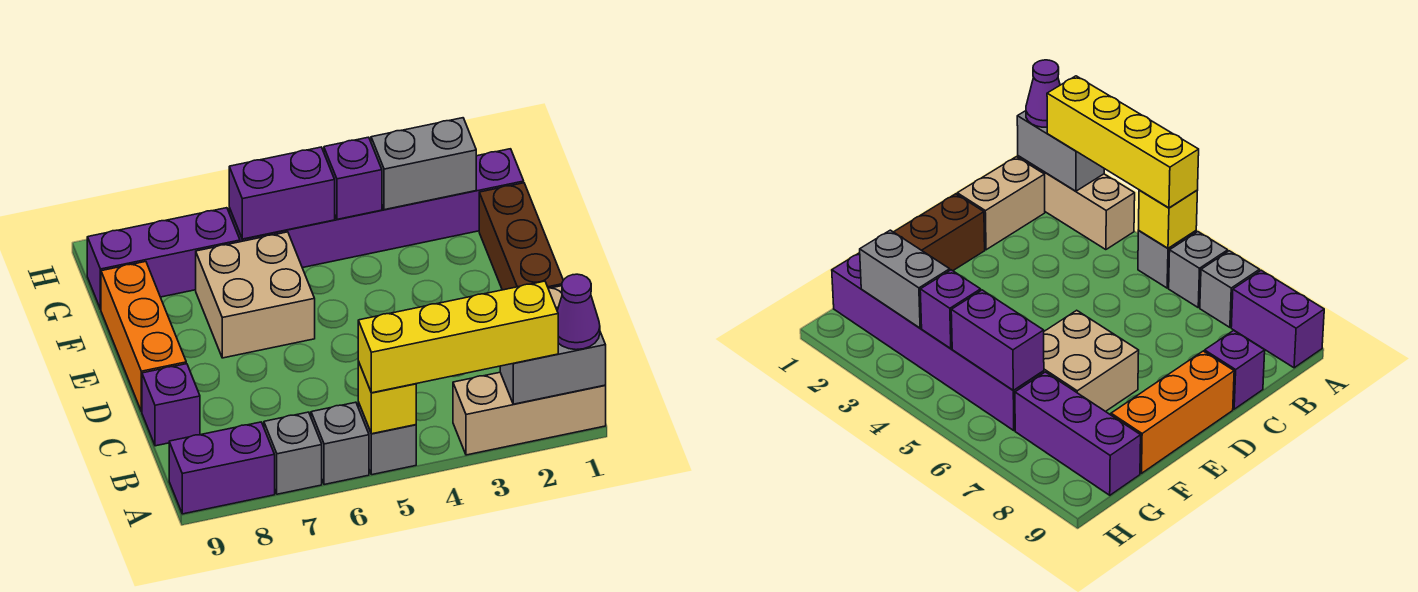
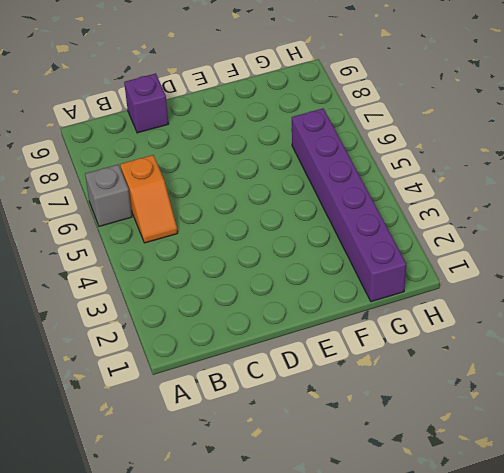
orange 1x2 slope [120,155,178,243] -> none
none -> tan 1x3 brick [453,372,606,455]
none -> grey 1x1 brick [358,402,416,475]
none -> grey 1x1 brick [264,412,322,494]

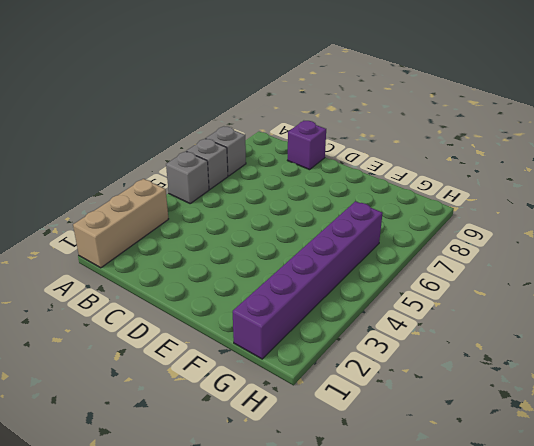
none -> purple 1x2 brick [169,422,275,514]
none -> tan 1x2 brick [957,157,1045,250]
none -> brown 1x3 brick [479,183,563,290]

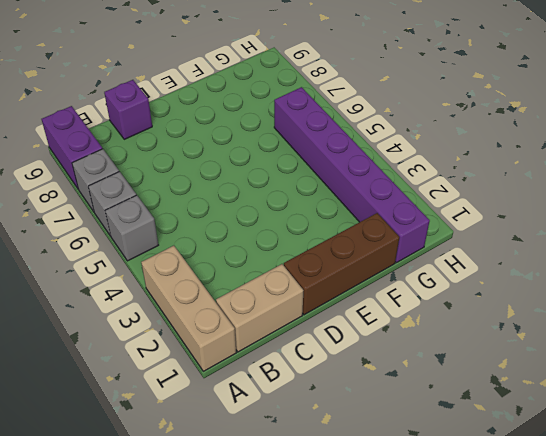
none -> orange 1x3 brick [101,262,186,412]
none -> tan 2x2 brick [196,232,315,358]
none -> purple 1x3 brick [87,208,240,309]

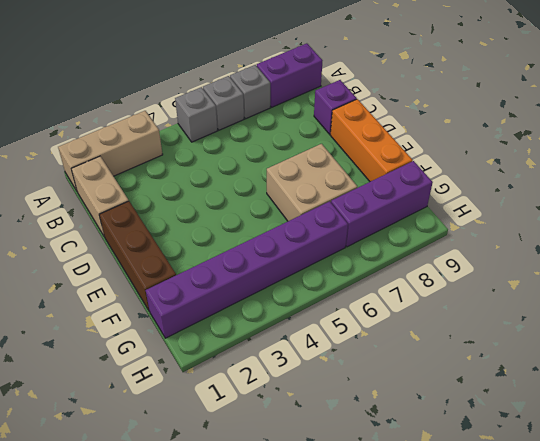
none -> grey 1x2 brick [500,332,606,404]
none -> yellow 1x1 brick [358,361,416,434]
none -> grey 1x2 brick [371,118,476,210]

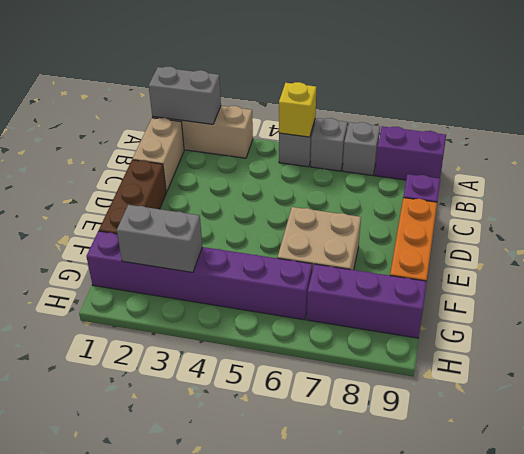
none -> purple 1x1 brick [324,137,382,219]
none -> purple 1x2 brick [229,147,335,239]
none -> purple 1x1 cone [557,274,600,350]

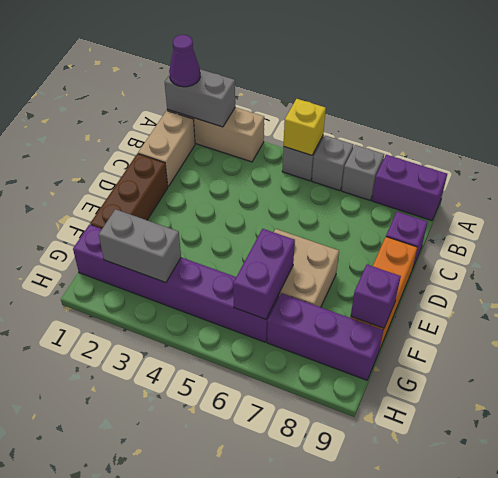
purple 1x2 brick [233,229,295,319] -> purple 1x2 brick turned to [229,147,335,239]
purple 1x1 brick [351,265,401,328] -> purple 1x1 brick moved to [324,137,382,219]
none -> yellow 1x4 brick [358,281,558,393]

